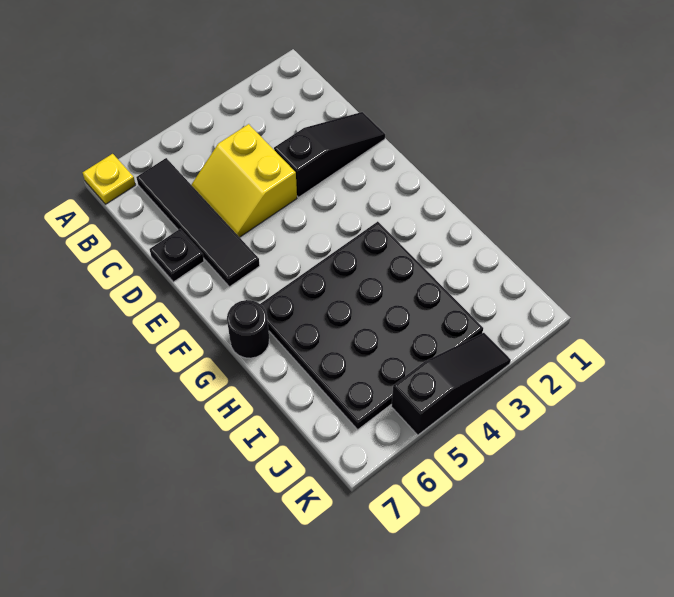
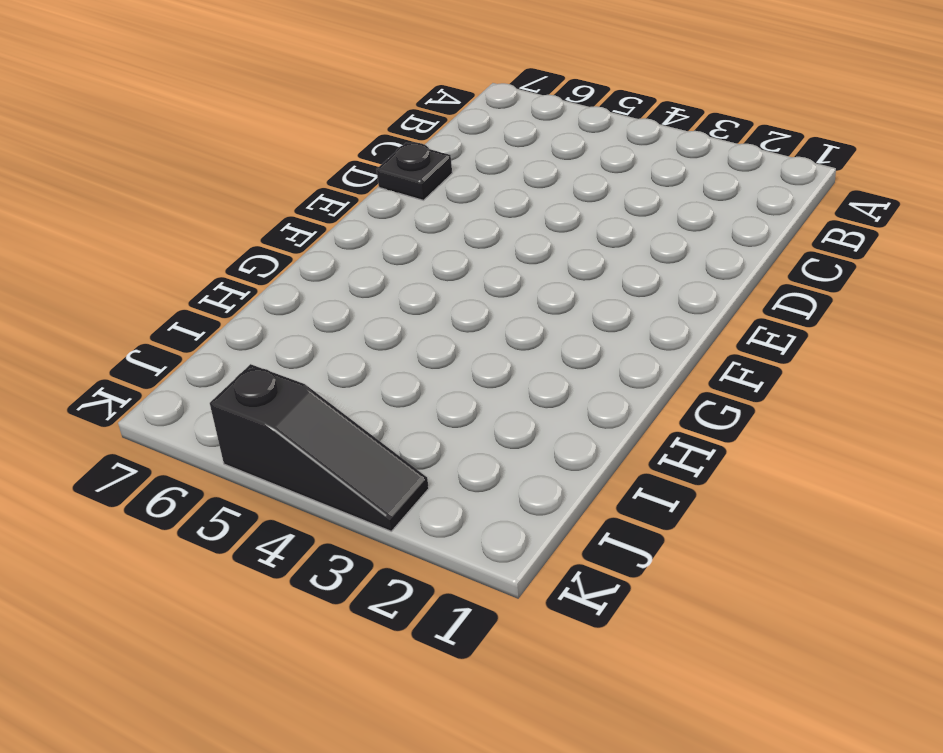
none -> yellow 1x1 plate [83,154,136,204]
none -> black 1x4 tile [136,158,260,287]

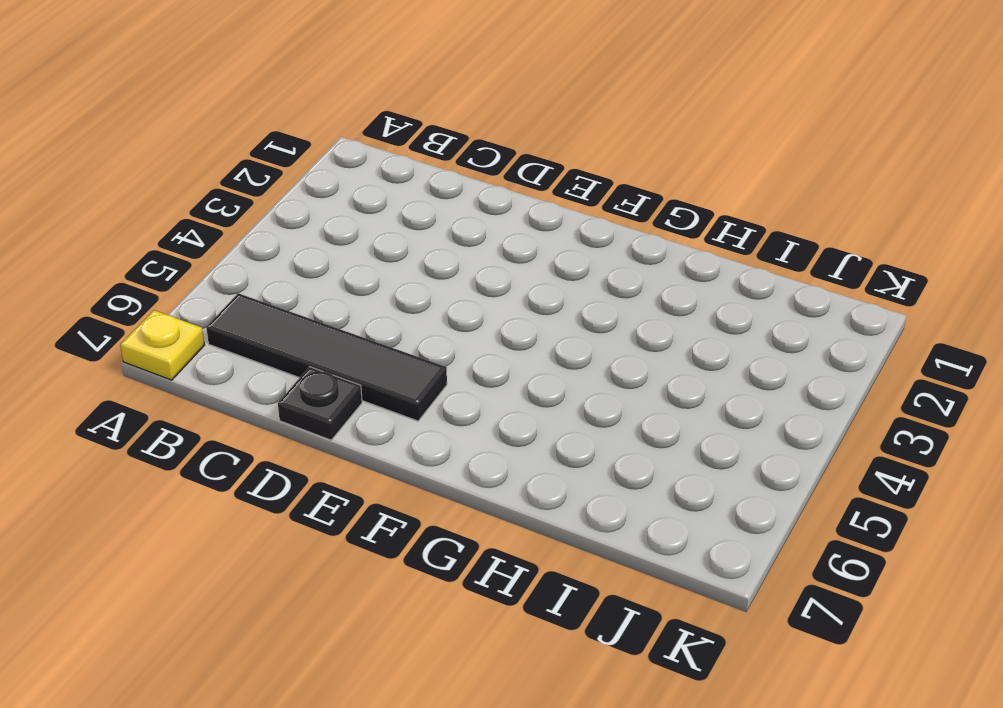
none -> yellow 2x2 slope [191,124,297,237]
none -> black 1x3 slope [274,112,385,197]

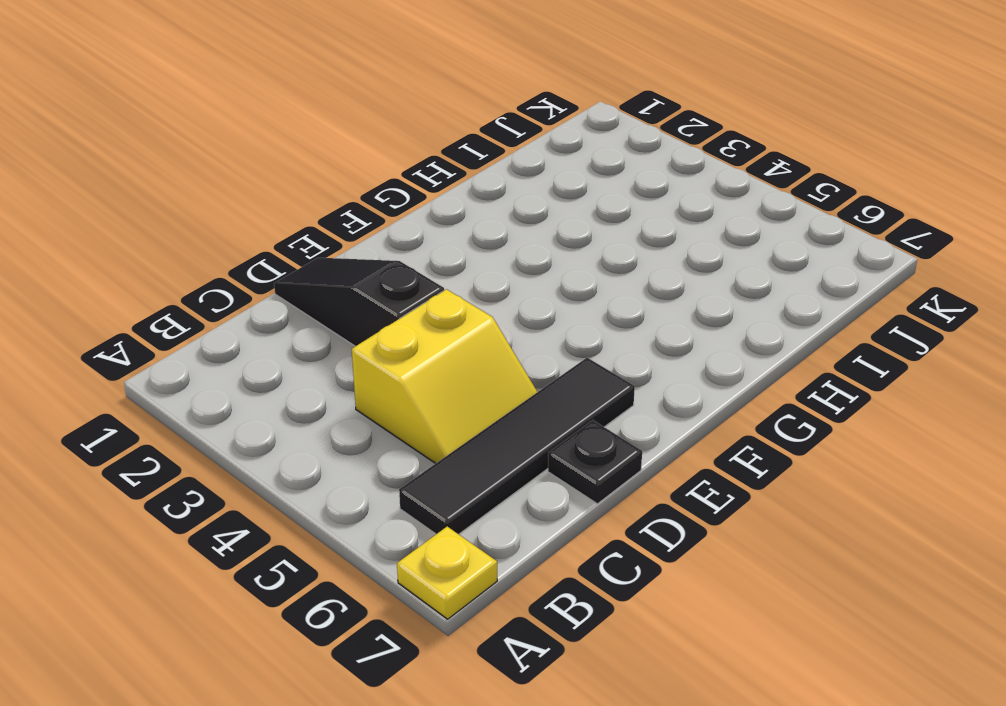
none -> black 4x4 plate [260,222,483,430]
none -> black 1x1 round brick [227,300,269,358]

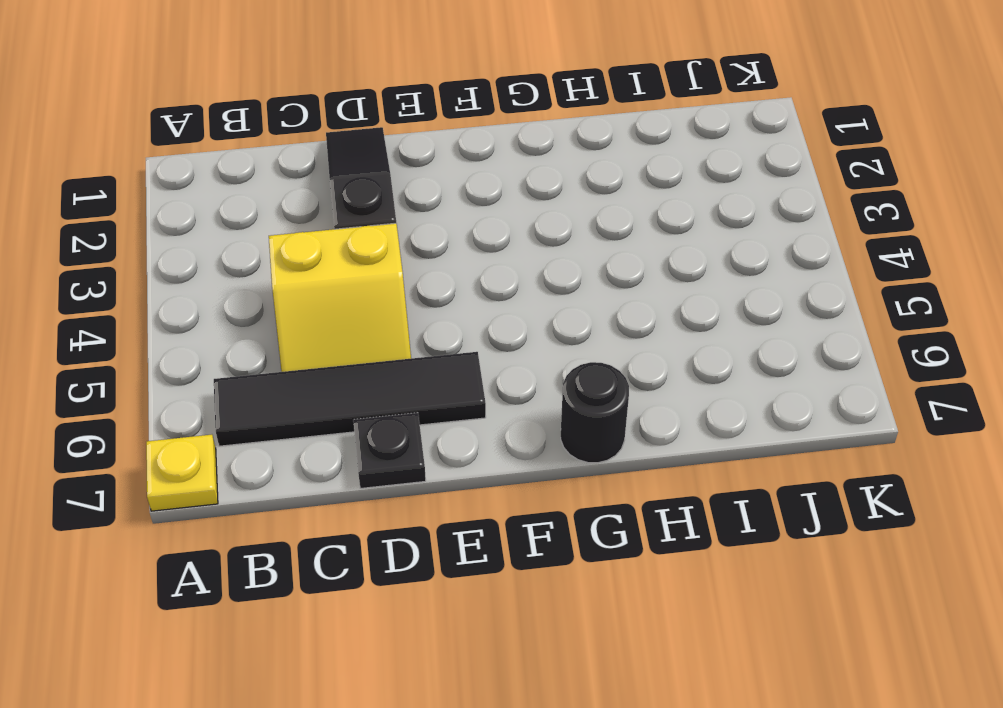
none -> black 4x4 plate [260,222,483,430]
none -> black 1x3 slope [391,333,511,435]

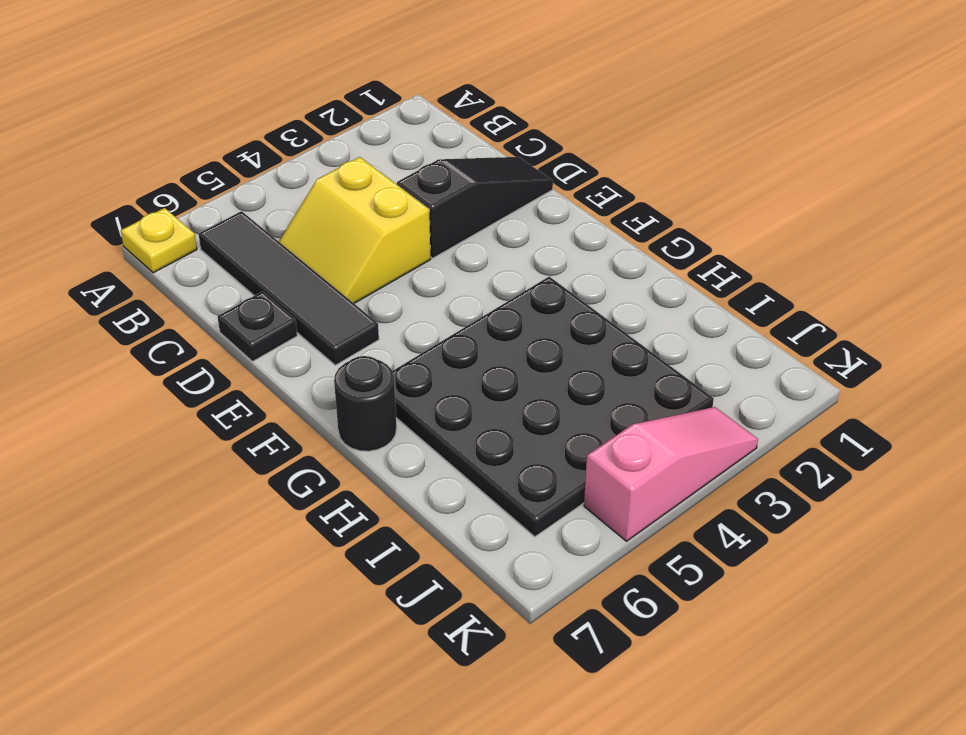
pink 1x3 slope [584,407,758,541] -> black 1x3 slope [391,333,511,435]

